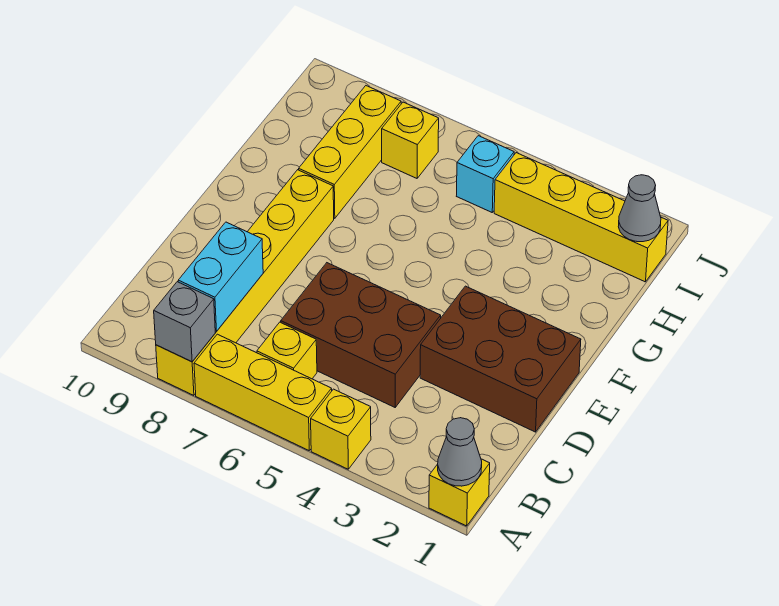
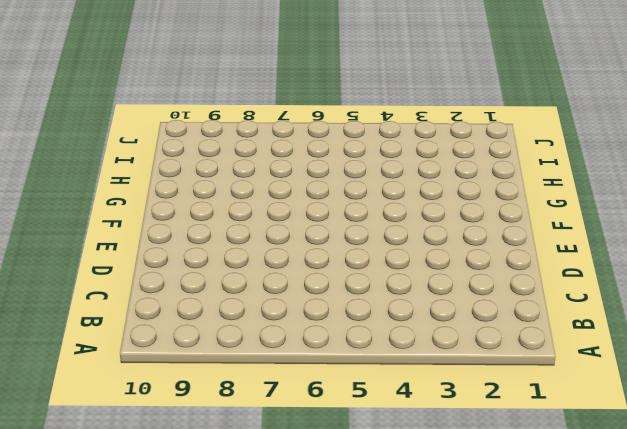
none -> yellow 1x1 brick [429,459,490,526]
none -> yellow 1x1 brick [311,389,371,469]
none -> yellow 1x3 brick [194,334,332,450]

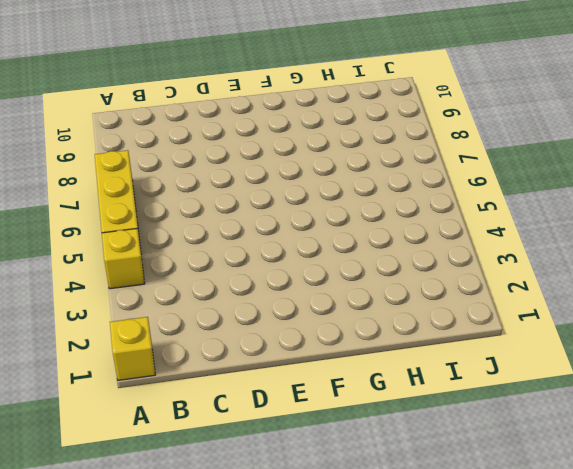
none -> yellow 1x6 brick [156,170,334,395]
none -> yellow 1x1 brick [257,322,317,379]
none -> brown 2x3 brick [281,263,441,407]

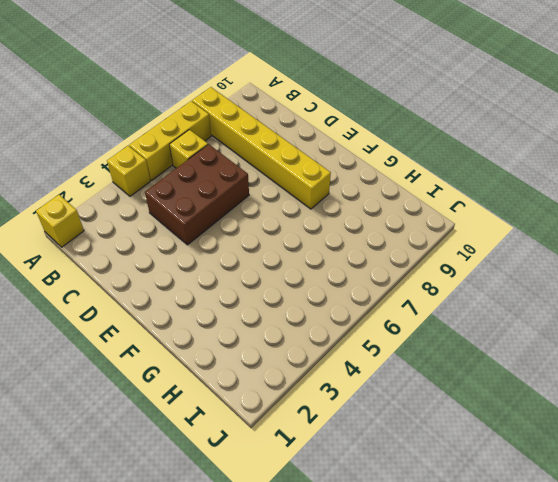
none -> brown 2x3 brick [420,286,581,432]
none -> yellow 1x3 brick [299,86,401,218]
none -> yellow 1x4 brick [494,153,668,282]

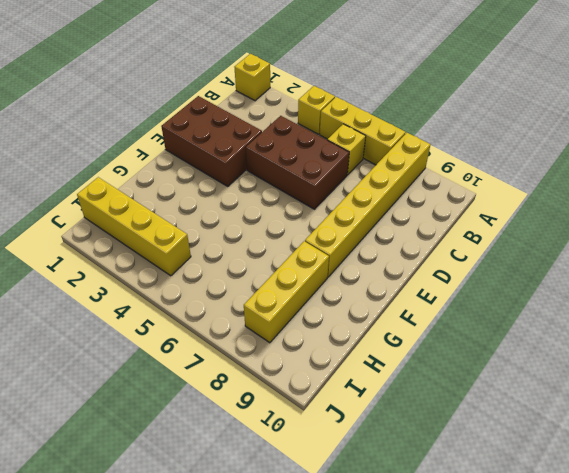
none -> cyan 1x1 brick [457,136,514,212]
none -> yellow 1x1 brick [382,102,439,178]
none -> grey 1x1 cone [438,418,482,486]

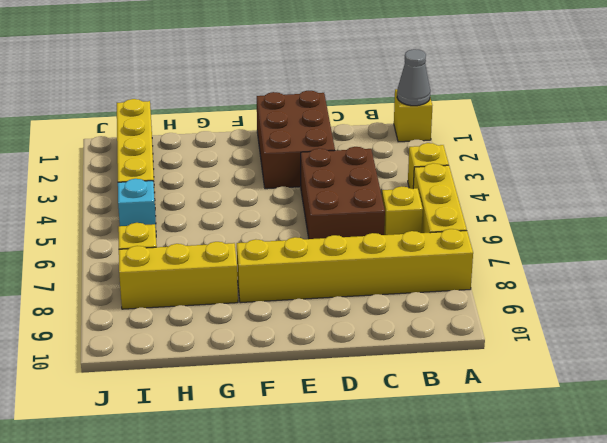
none -> grey 1x1 brick [154,282,215,362]
none -> cyan 1x2 brick [178,222,263,331]
none -> grey 1x1 cone [618,175,661,242]

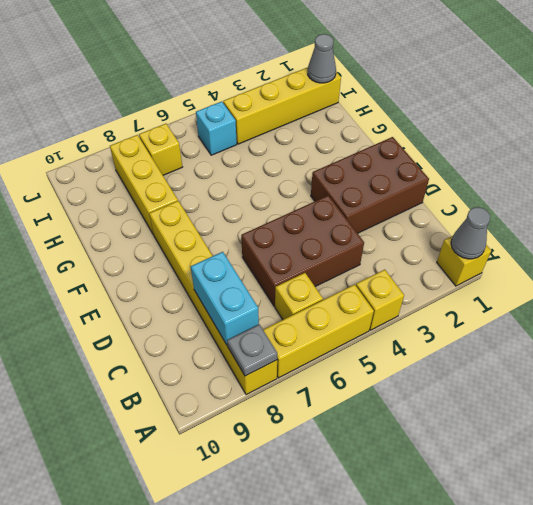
grey 1x1 plate [227,324,277,376] -> grey 1x1 brick [154,282,215,362]

